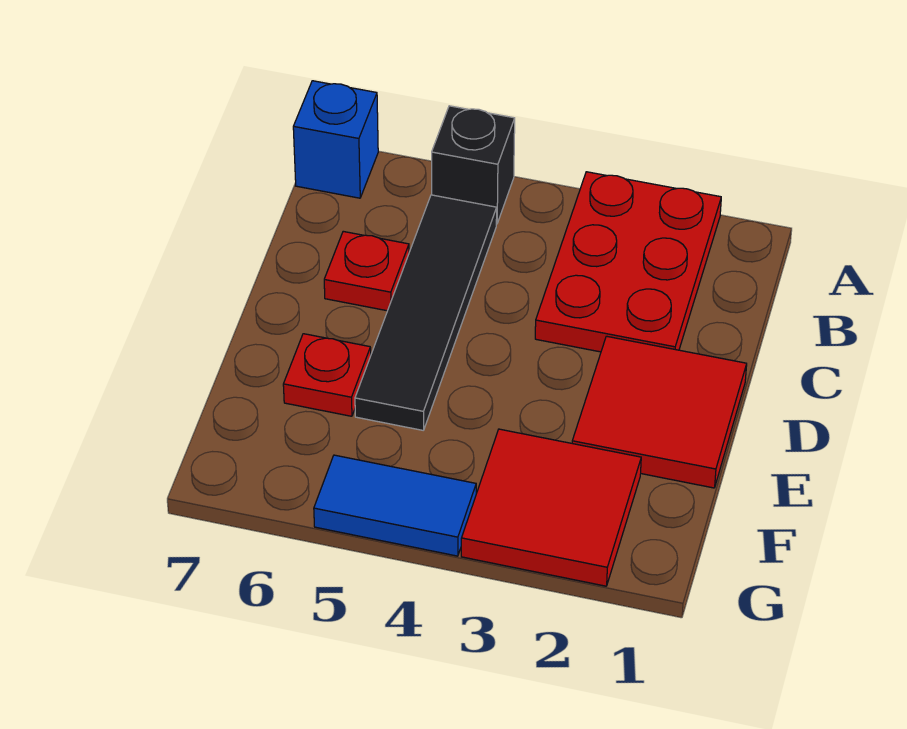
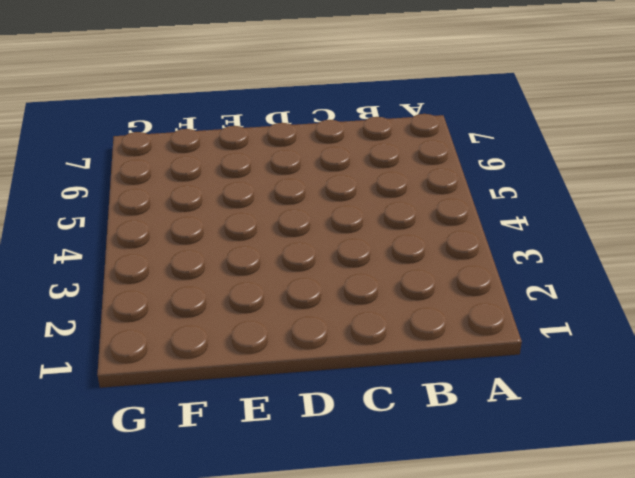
none -> red 2x3 plate [535,172,721,352]
none -> black 1x1 brick [432,106,515,224]

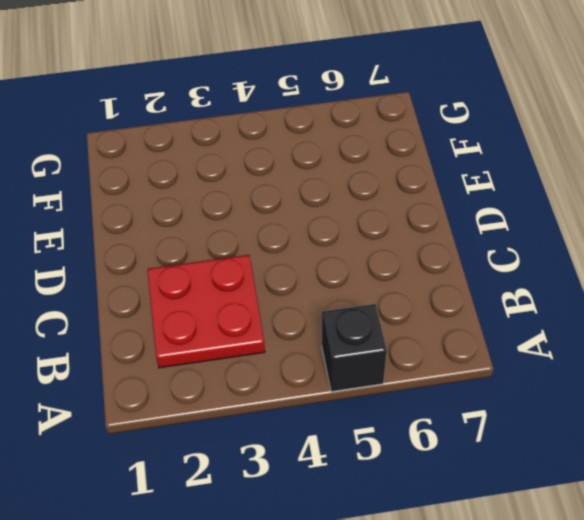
red 2x2 plate [148,255,265,368] -> red 2x3 plate [535,172,721,352]
none -> blue 1x1 brick [293,81,378,198]
none -> black 1x4 tile [355,195,497,430]

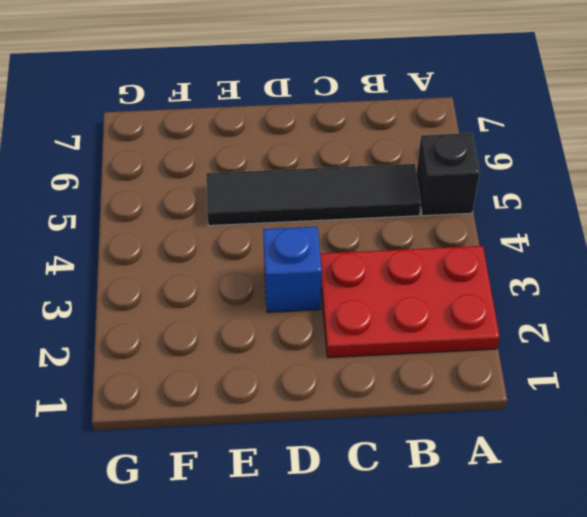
blue 1x1 brick [263,227,322,312] -> blue 1x1 brick moved to [293,81,378,198]
none -> red 1x1 plate [324,231,409,311]
none -> red 2x2 tile [572,336,747,488]

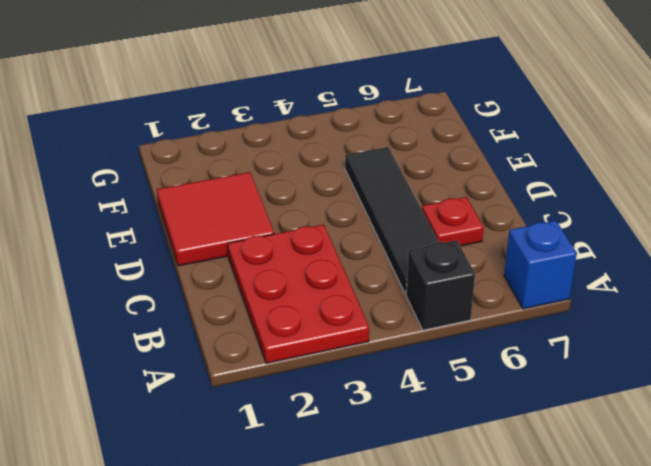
none -> red 1x1 plate [283,334,371,416]
none -> red 2x2 tile [461,429,641,586]

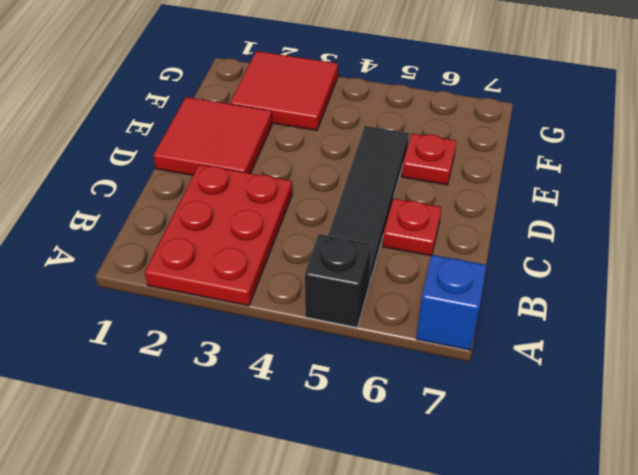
none -> blue 1x2 tile [314,455,476,556]

